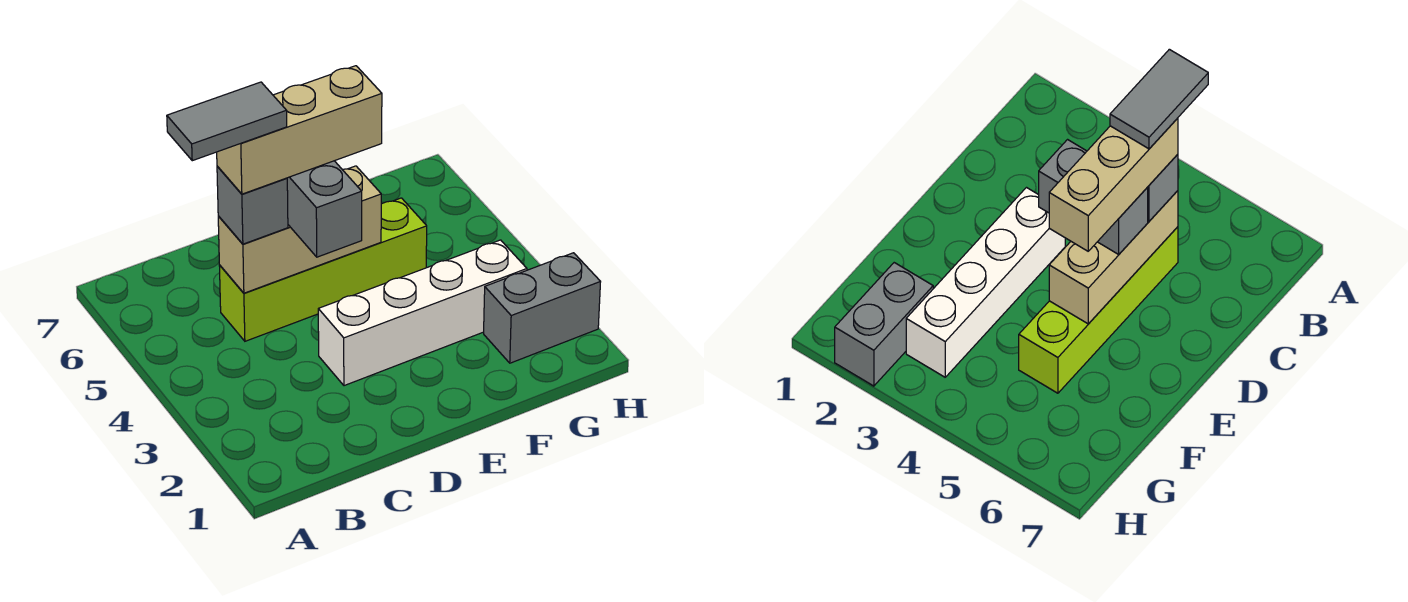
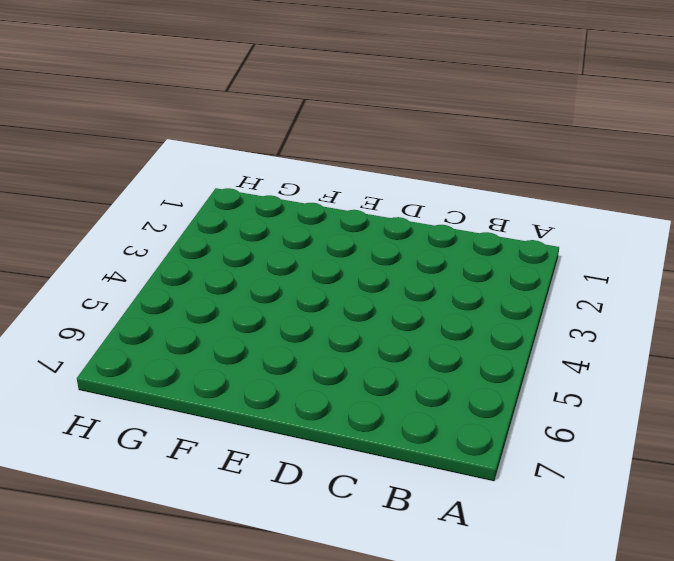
none -> lime 1x4 brick [219,198,427,341]
none -> white 1x4 brick [318,240,527,386]

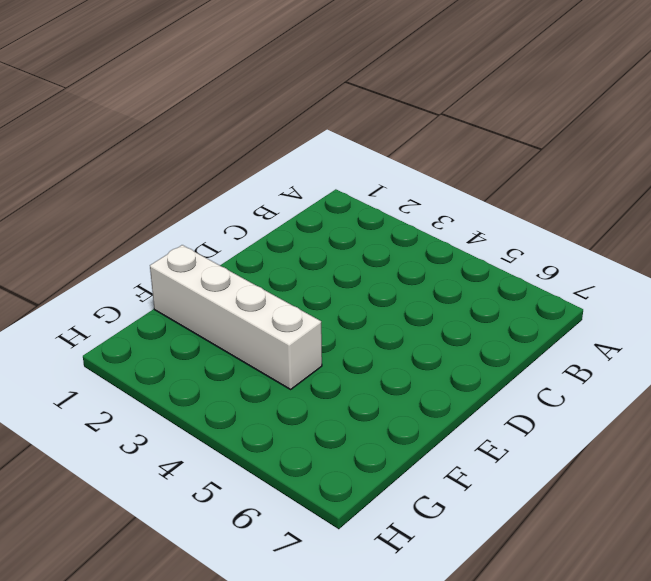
white 1x4 brick [150,245,322,389] -> white 1x4 brick turned to [318,240,527,386]
none -> lime 1x4 brick [219,198,427,341]
none -> grey 1x2 brick [484,253,600,363]

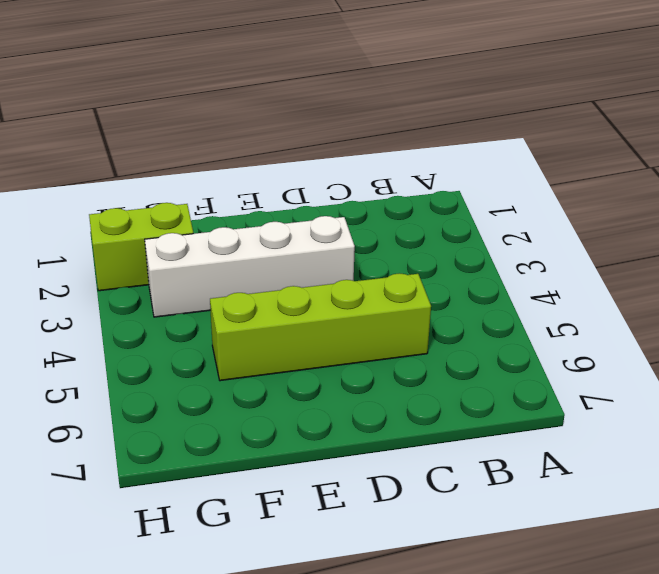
lime 1x2 brick [89,203,193,291] -> grey 1x2 brick [484,253,600,363]
none -> tan 1x3 brick [218,166,381,293]
none -> grey 1x1 brick [217,166,288,244]

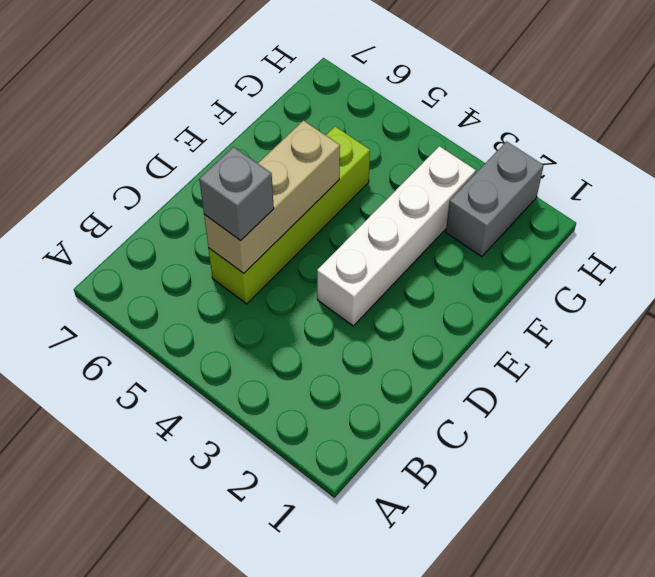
none -> grey 1x2 brick [287,161,362,257]
none -> tan 1x3 brick [217,66,382,194]

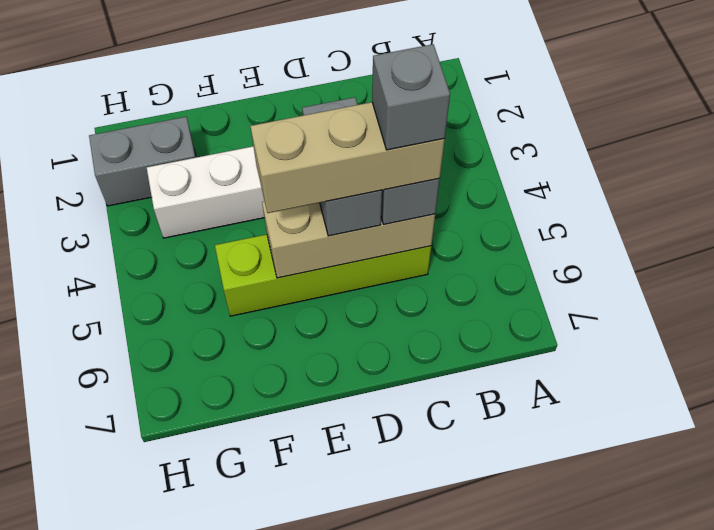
grey 1x1 brick [372,44,450,150] -> grey 1x2 tile [167,82,287,161]

